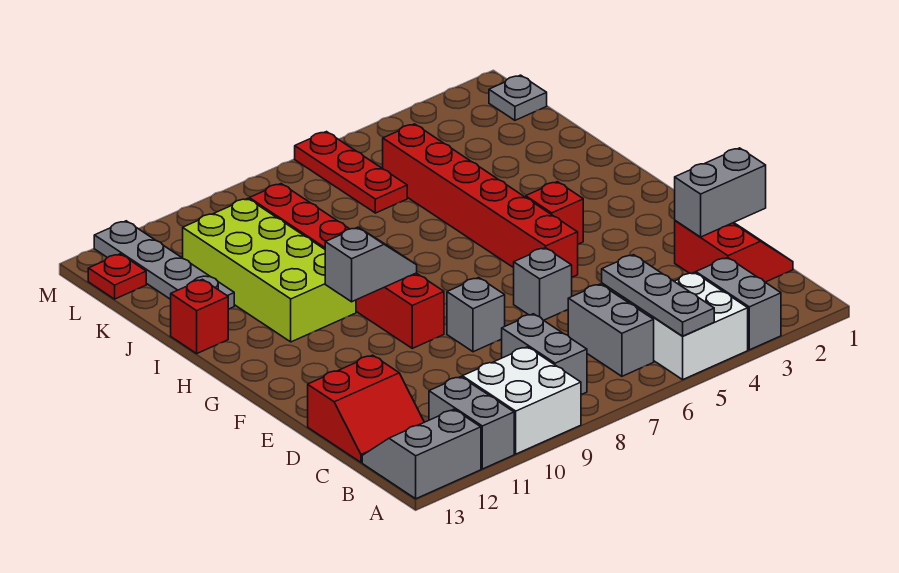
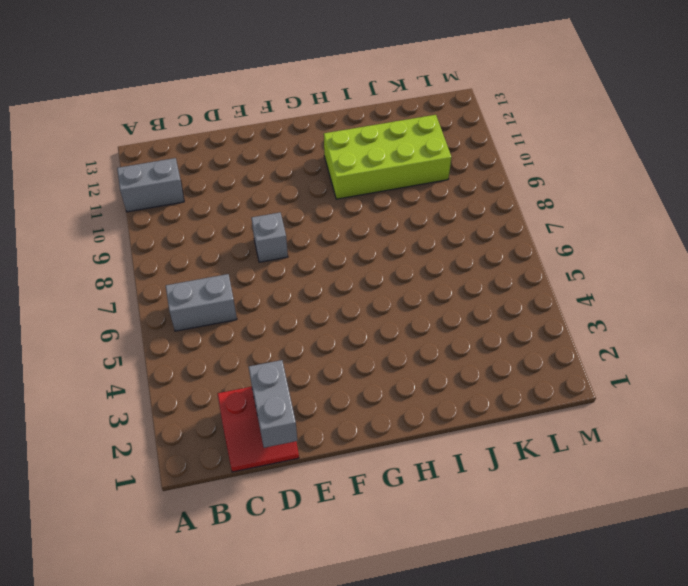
none -> grey 1x2 brick [696,258,781,350]
none -> white 2x2 brick [629,272,748,380]
none -> white 2x2 brick [462,347,581,454]

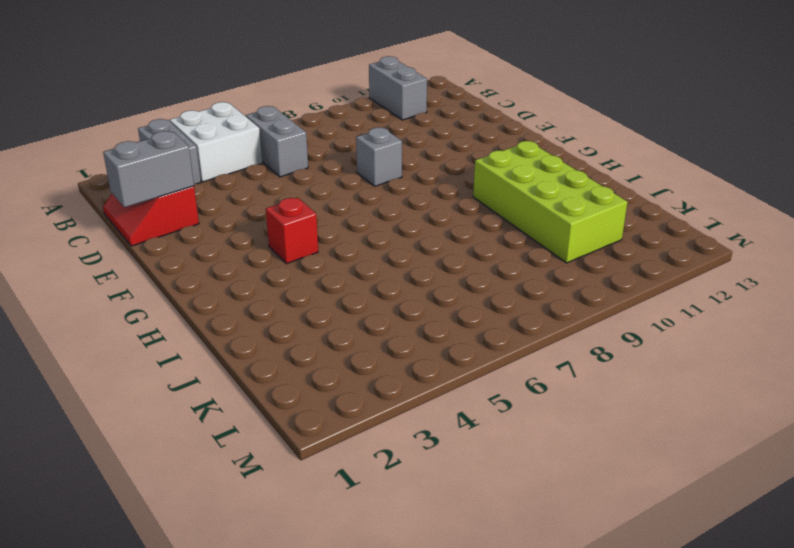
none -> white 2x2 brick [462,347,581,454]
none -> grey 2x2 slope [362,409,481,499]
none -> grey 1x2 brick [502,314,587,395]

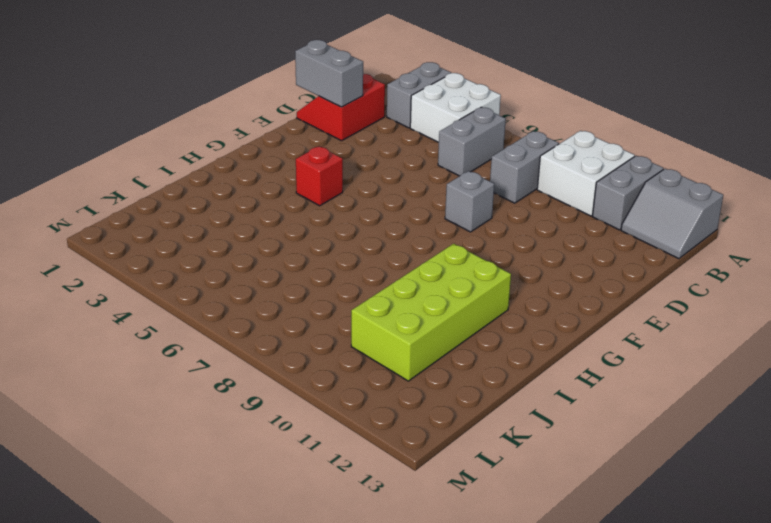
none -> red 2x2 slope [308,355,424,462]
none -> grey 1x1 brick [514,248,572,320]
none -> red 1x6 brick [383,124,578,277]

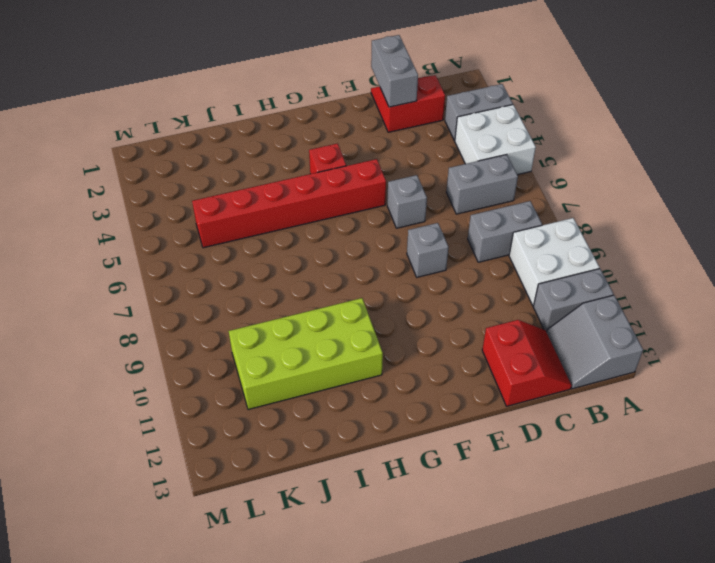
none -> red 1x6 brick [249,184,444,348]
none -> red 1x1 brick [171,279,228,353]
none -> grey 1x4 plate [94,221,234,309]

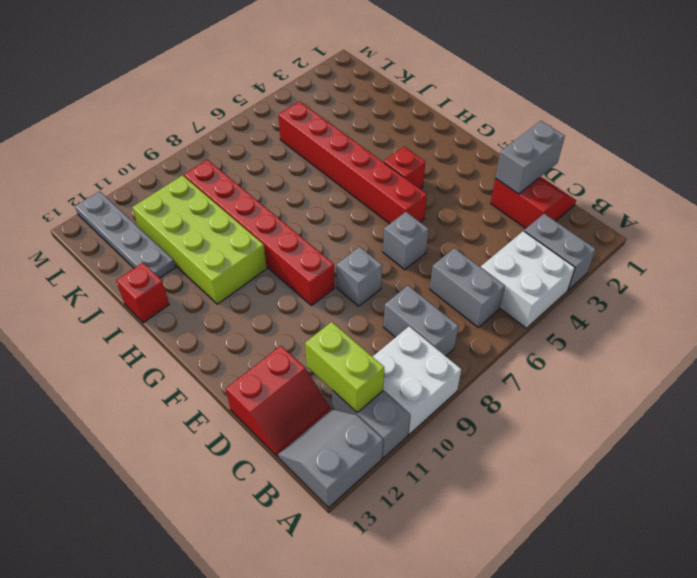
lime 1x2 brick [305,322,384,412] -> none
none -> red 1x3 plate [295,132,407,213]
none -> grey 1x1 plate [489,75,547,120]
none -> red 1x1 plate [88,254,146,299]

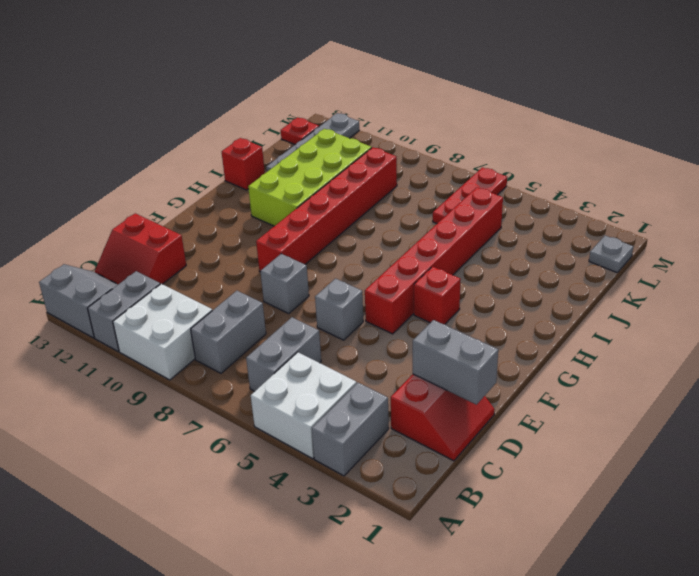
none -> grey 1x3 plate [602,255,714,336]
none -> grey 1x2 slope [325,227,417,302]

